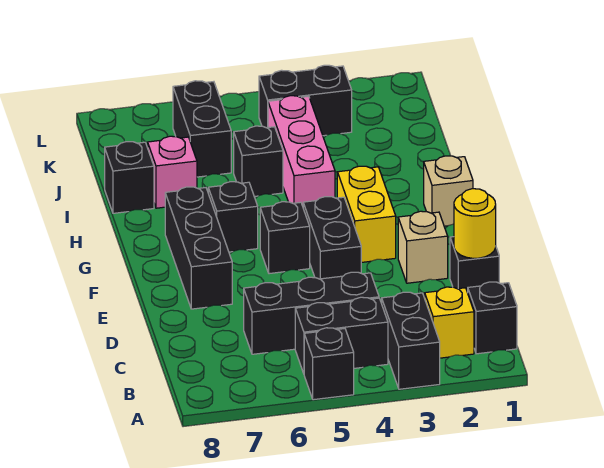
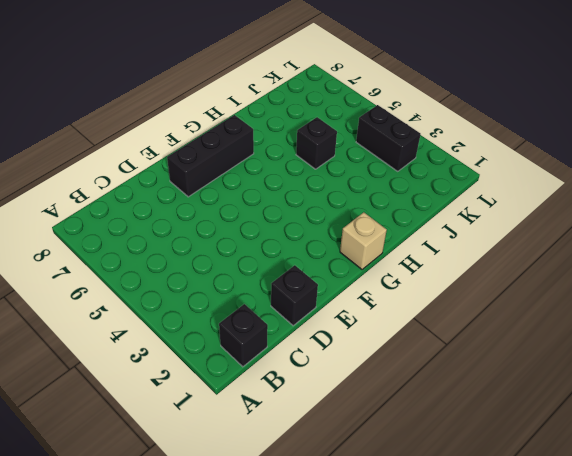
none -> black 1x2 brick [382,292,440,389]
none -> black 1x1 brick [304,328,354,400]
none -> yellow 1x1 brick [425,287,474,358]

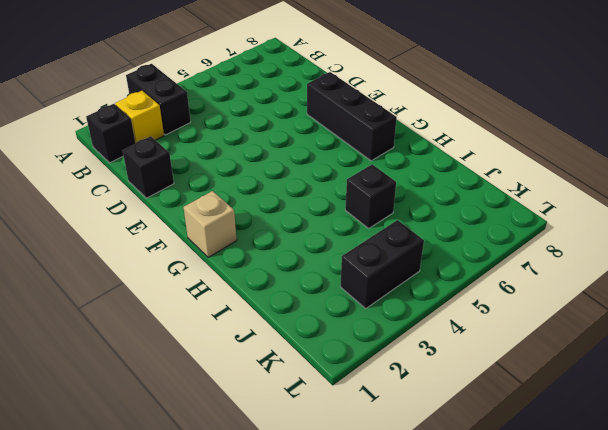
none -> black 1x1 brick [304,328,354,400]
none -> black 1x2 brick [295,297,388,373]
none -> black 1x3 brick [244,272,379,354]

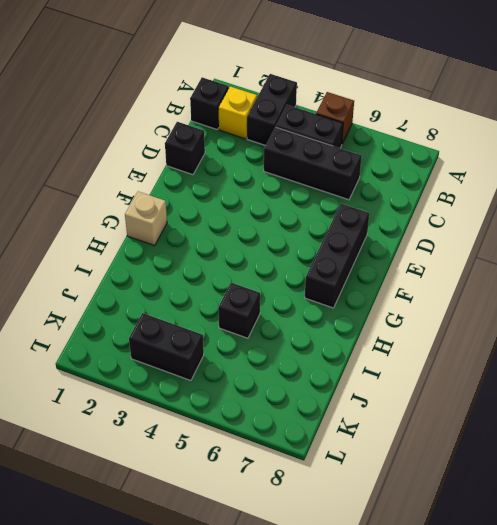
brown 1x1 brick [316,92,354,143] -> black 1x1 brick [304,328,354,400]
none -> tan 1x1 brick [398,211,448,283]
none -> black 1x2 brick [303,197,361,279]
none -> yellow 1x2 brick [337,166,396,262]

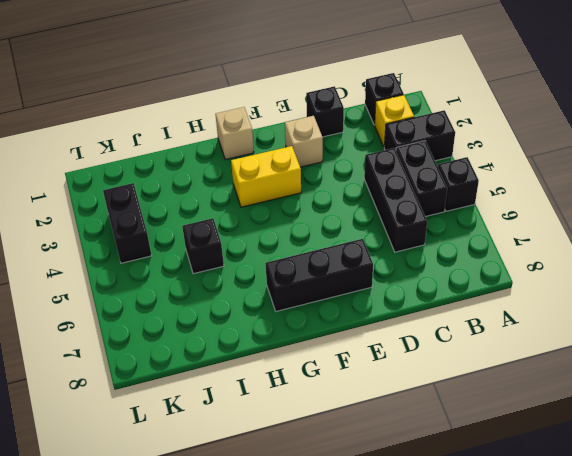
none -> black 1x2 brick [303,197,361,279]
none -> black 1x1 brick [260,202,310,274]
none -> black 1x1 brick [208,182,258,252]

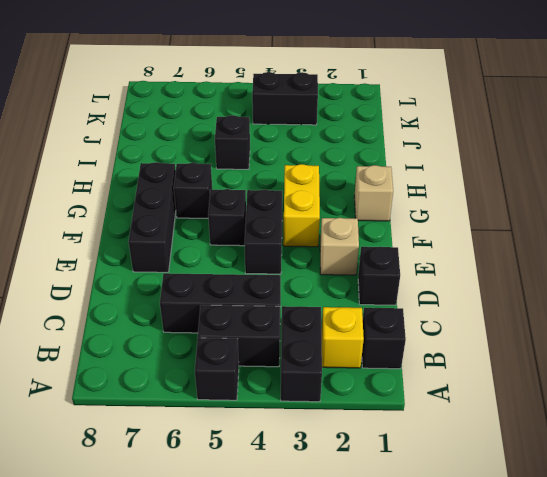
none -> pink 1x3 brick [268,96,335,206]
none -> pink 1x1 brick [148,136,197,208]
none -> black 1x1 brick [105,142,154,213]

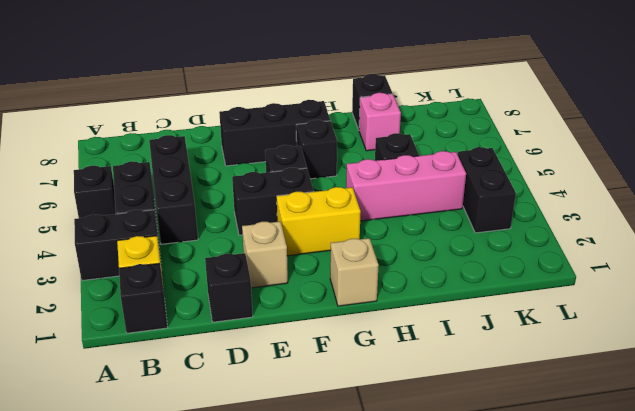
none -> black 1x2 brick [173,81,231,177]
none -> yellow 1x1 round brick [454,189,496,258]

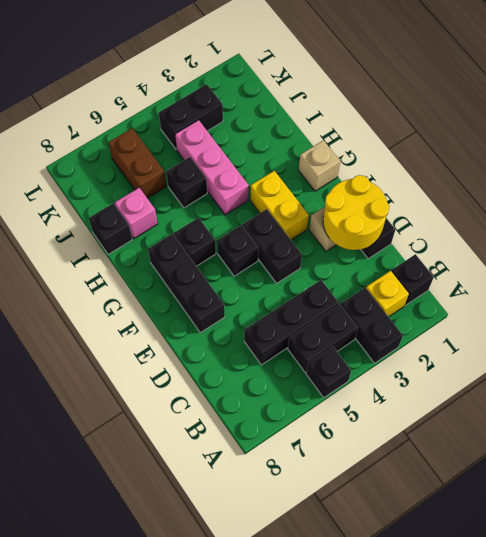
yellow 2x2 round brick [323,175,389,250] -> yellow 1x1 round brick [454,189,496,258]
brown 1x2 brick [108,128,166,198] -> black 1x2 brick [173,81,231,177]

